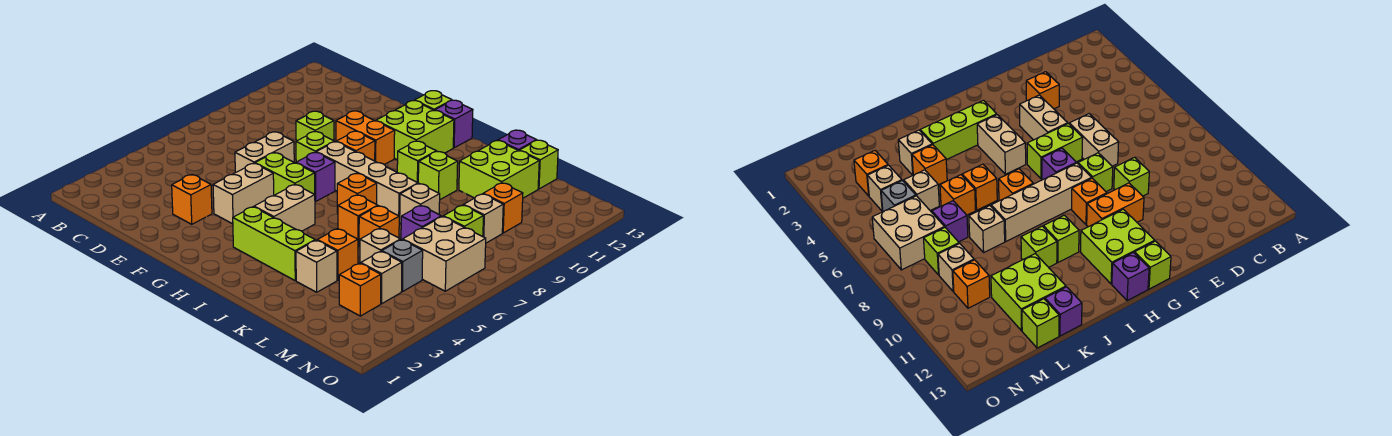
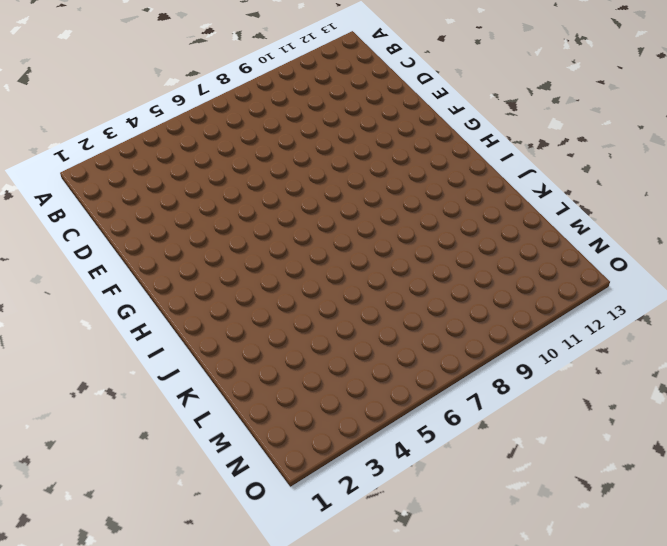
none -> orange 1x1 brick [172,175,212,224]
none -> tan 1x2 brick [235,132,294,173]
none -> lime 1x1 brick [296,111,334,141]
none -> tan 1x2 brick [213,164,274,224]

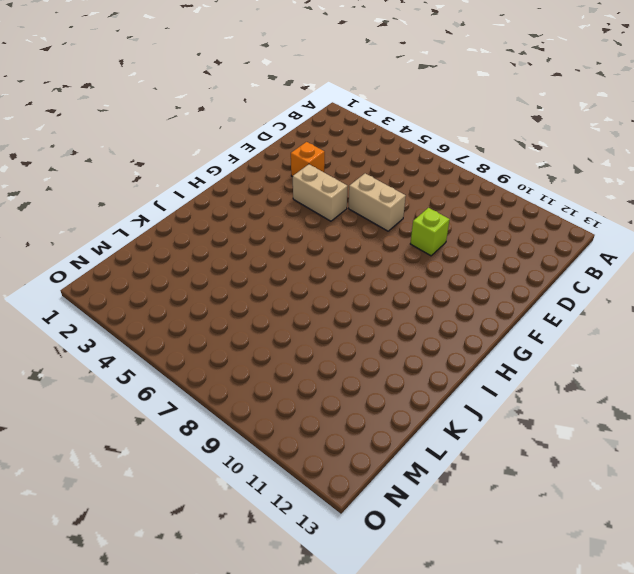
none -> lime 1x2 brick [255,153,315,195]
none -> lime 1x1 brick [296,132,334,162]
none -> orange 1x2 brick [336,111,395,164]
none -> purple 1x1 brick [296,152,335,201]

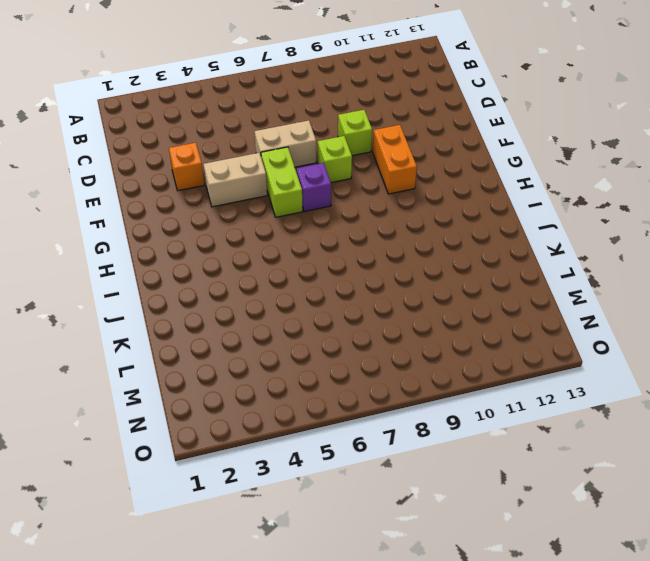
none -> tan 1x4 brick [316,142,418,222]
none -> orange 1x1 brick [336,131,375,161]
none -> lime 2x2 brick [376,101,454,160]
none -> lime 1x1 brick [415,91,452,111]

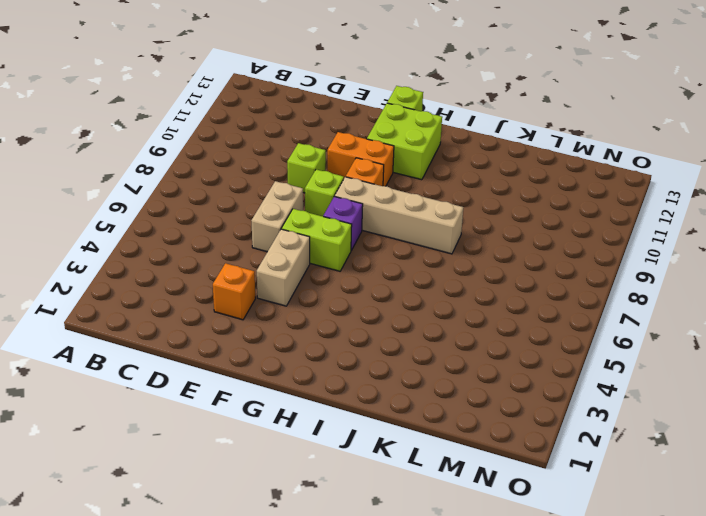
none -> lime 1x3 brick [233,207,315,281]
none -> tan 1x2 brick [254,185,315,231]
none -> purple 1x1 brick [435,100,473,148]
none -> orange 1x1 brick [337,173,377,213]

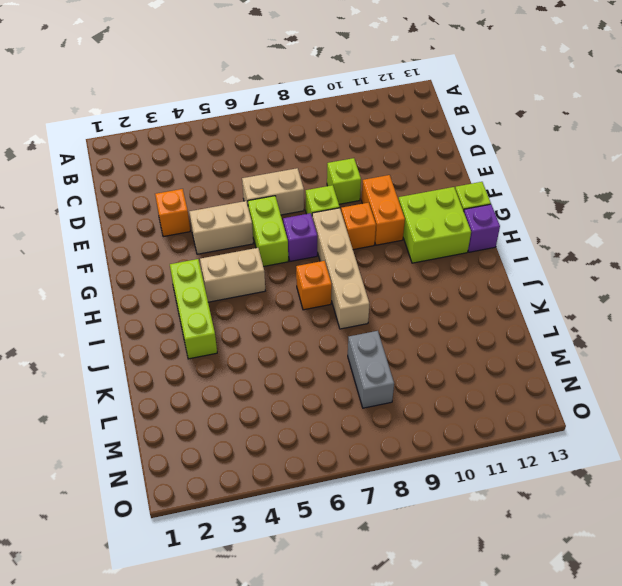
grey 1x2 brick [348,331,394,408] -> lime 1x1 brick [443,205,483,237]
none -> lime 1x1 brick [397,141,436,183]
none -> orange 1x1 brick [338,195,378,245]
none -> lime 1x1 brick [418,151,458,199]
none -> tan 1x1 brick [296,240,337,292]

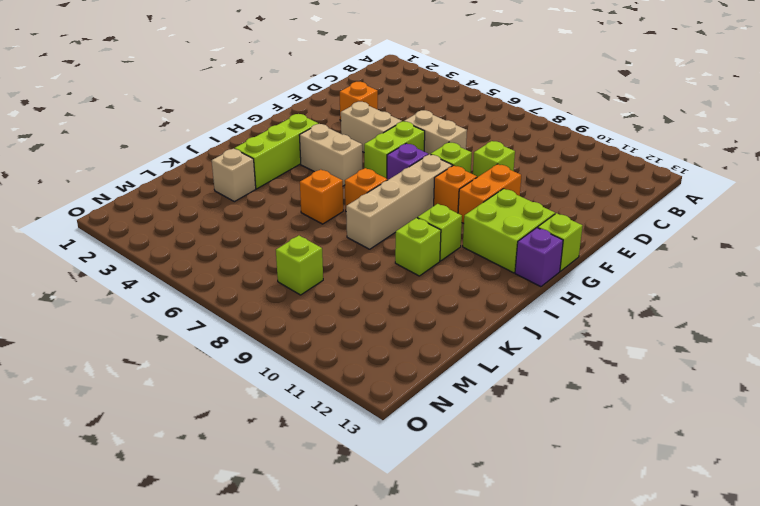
none -> orange 1x1 brick [317,229,358,280]
none -> orange 1x1 brick [359,206,399,246]
none -> tan 1x1 brick [399,184,440,224]
none -> lime 2x2 brick [459,141,539,198]

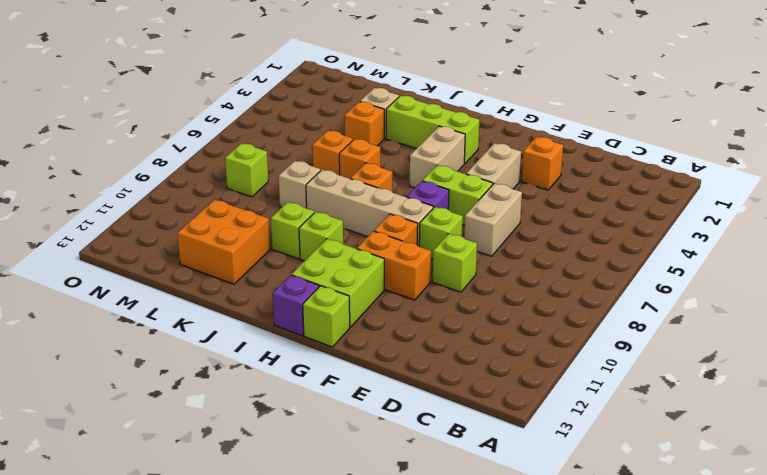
orange 2x2 brick [177,200,270,284] -> lime 2x2 brick [459,141,539,198]
none -> purple 1x1 brick [498,130,536,151]
none -> tan 1x1 brick [360,228,401,263]
none -> purple 1x1 brick [401,205,441,240]
none -> lime 1x1 brick [520,140,558,189]

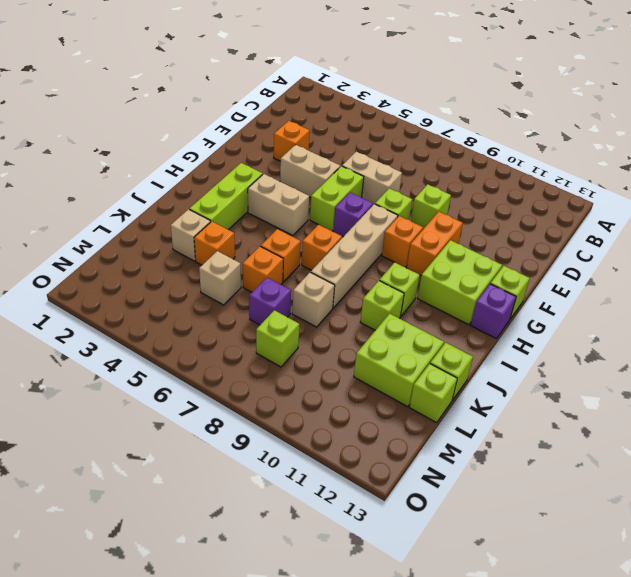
lime 1x1 brick [430,343,473,400] -> purple 1x1 brick [498,130,536,151]
none -> orange 1x1 brick [339,263,381,316]
none -> tan 1x1 brick [361,251,402,304]
none -> grey 1x1 brick [382,240,423,292]
none -> tan 2x2 brick [403,216,486,291]

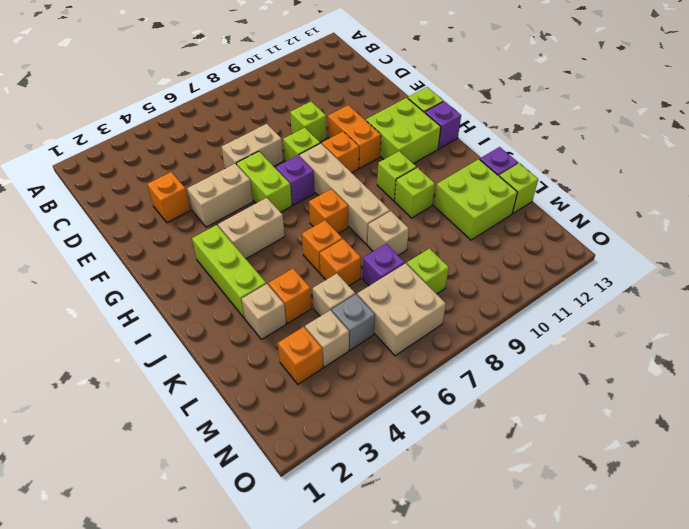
none -> tan 1x1 brick [463,194,503,243]
none -> orange 1x1 brick [483,183,523,233]

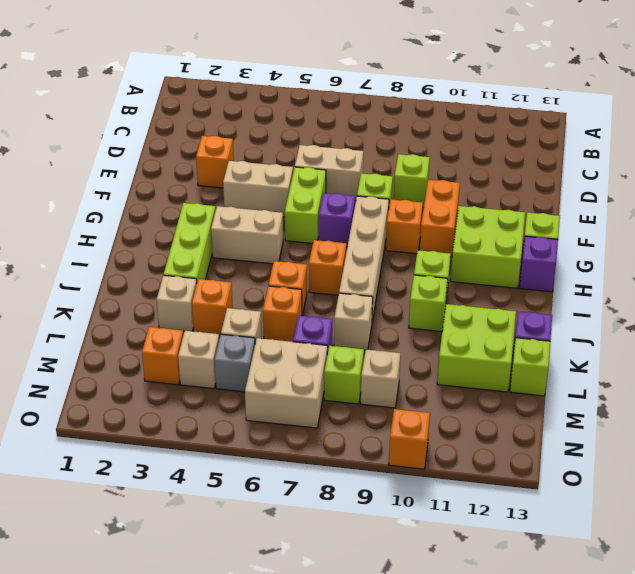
orange 1x1 brick [389,409,430,469] -> orange 1x1 brick moved to [483,183,523,233]

